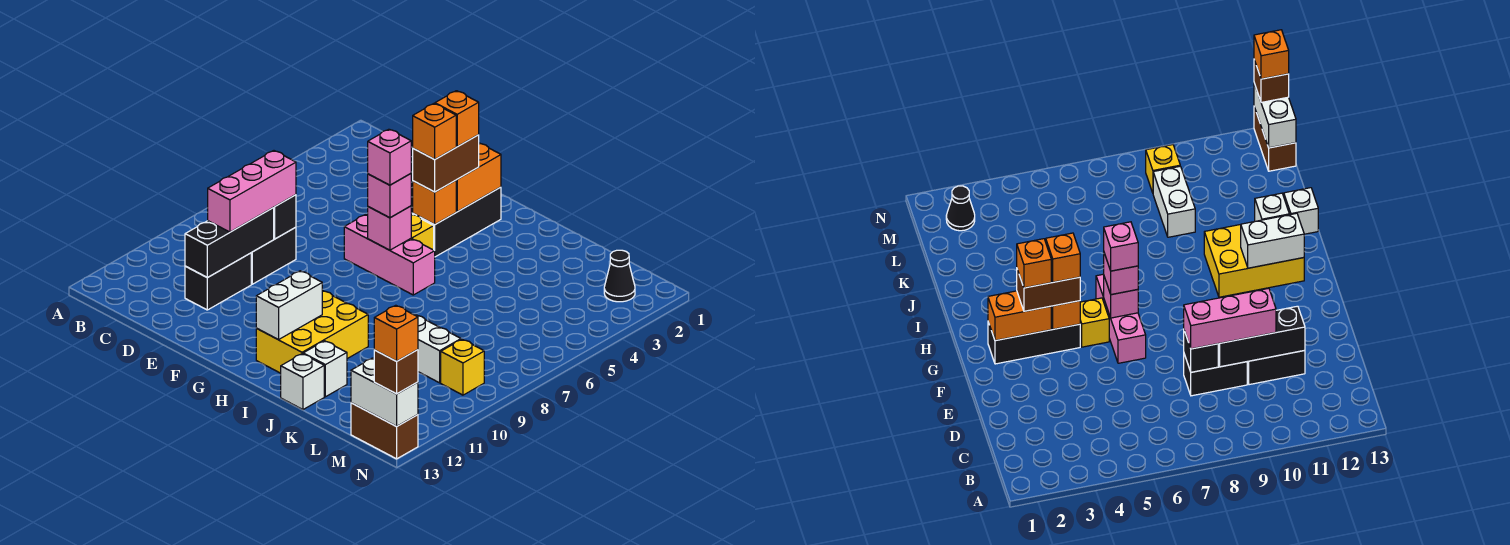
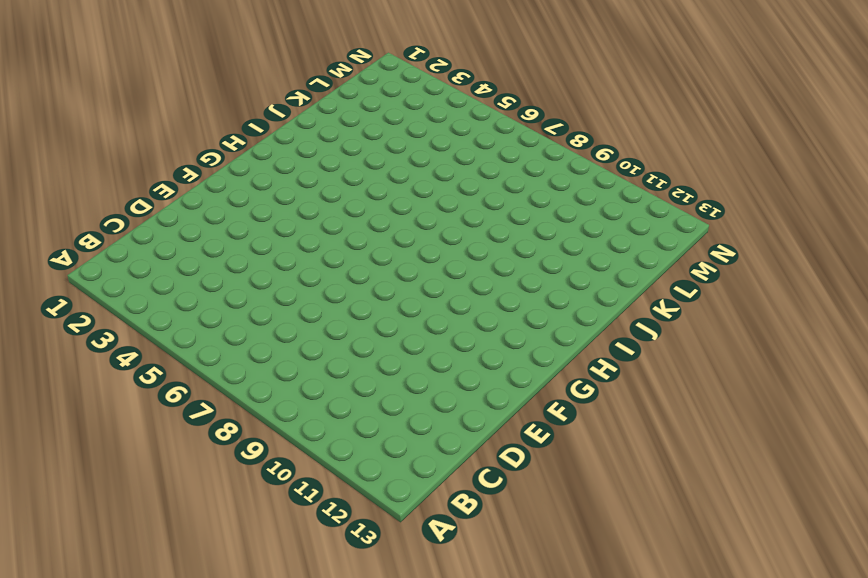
none -> black 1x2 brick [251,227,296,284]
none -> black 1x2 brick [185,253,251,310]
none -> pink 1x3 brick [344,215,435,295]

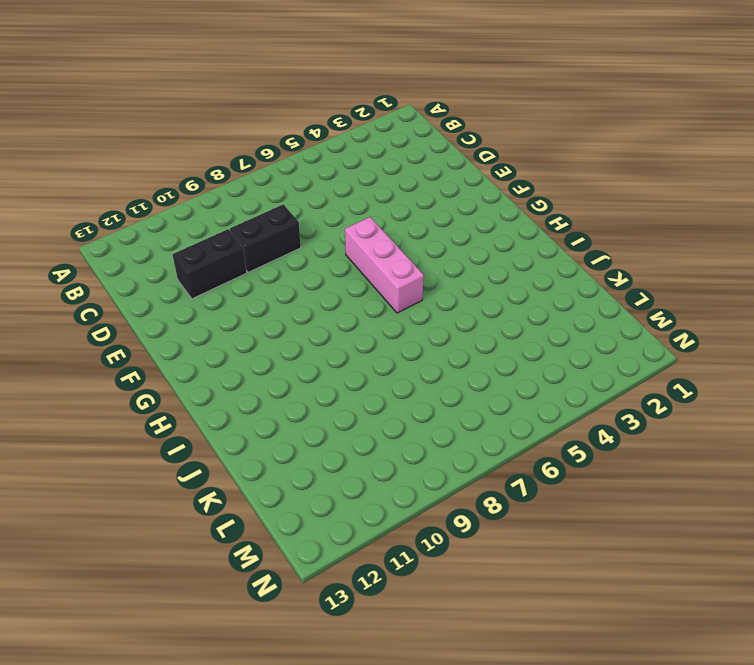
none -> black 1x3 brick [413,187,501,257]
none -> yellow 1x1 brick [411,214,434,250]
none -> yellow 2x3 brick [256,290,368,373]

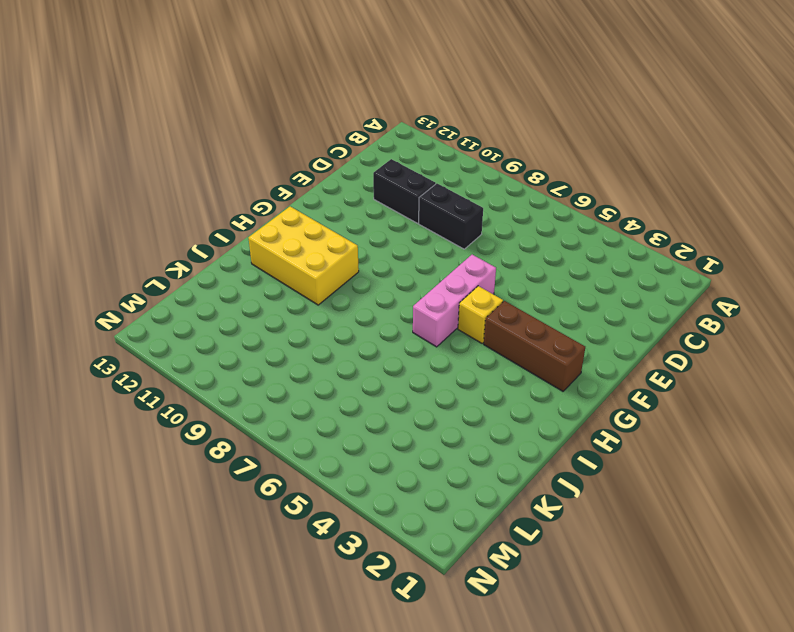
brown 1x3 brick [484,301,585,391] -> black 1x3 brick [413,187,501,257]
none -> white 1x1 brick [303,341,347,397]
none -> white 1x1 brick [281,354,324,410]
none -> white 1x2 brick [415,315,461,383]

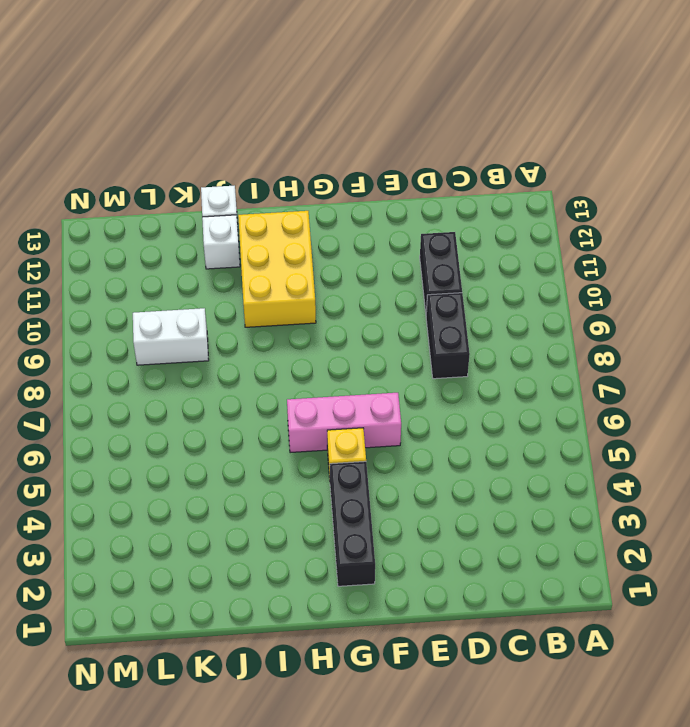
none -> black 1x1 cone [604,250,635,302]
none -> yellow 1x1 brick [441,339,484,395]
none -> brown 1x2 brick [351,403,418,459]

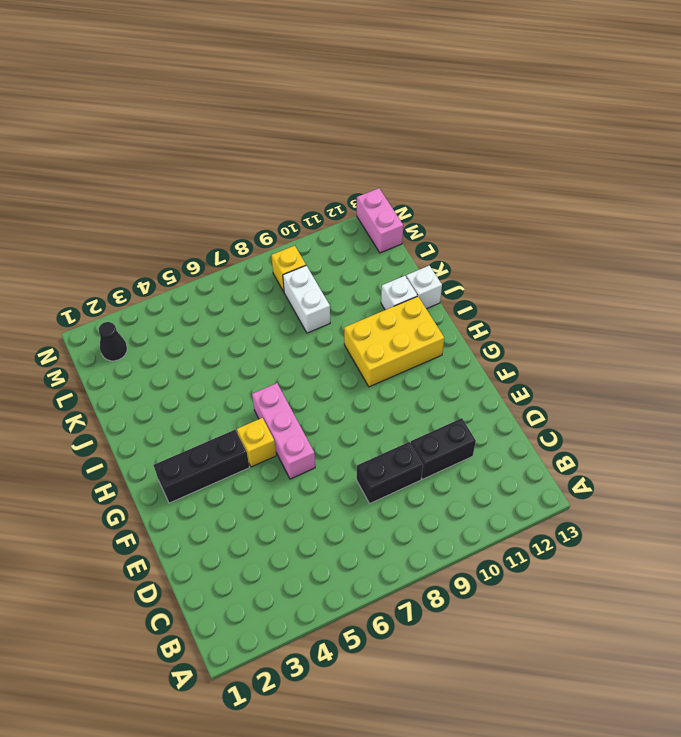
pink 1x2 brick [357,188,403,253] -> brown 1x2 brick [351,403,418,459]
none -> black 1x1 brick [273,195,296,239]
none -> black 1x3 brick [185,208,274,278]
none -> orange 1x2 brick [456,143,501,212]

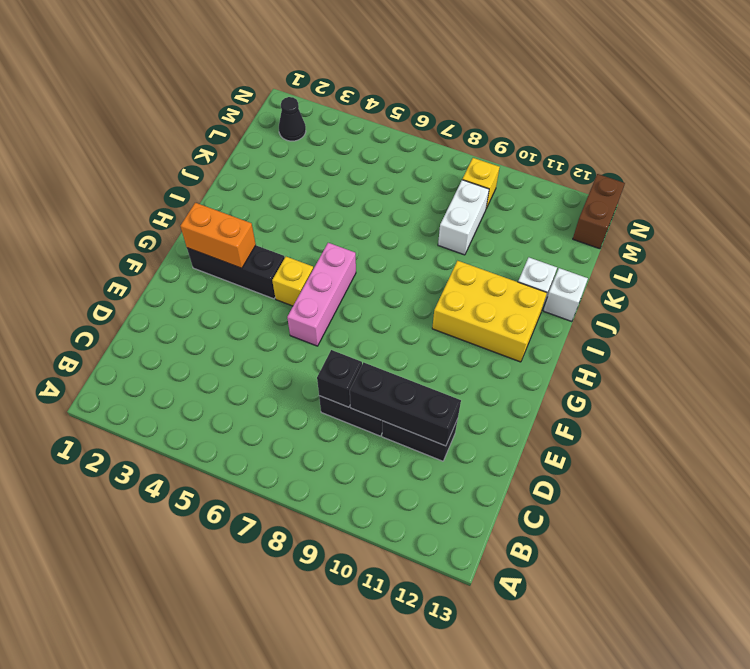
none -> orange 1x1 brick [413,180,456,224]
none -> pink 1x1 brick [368,206,411,250]
none -> white 1x2 brick [256,271,322,340]

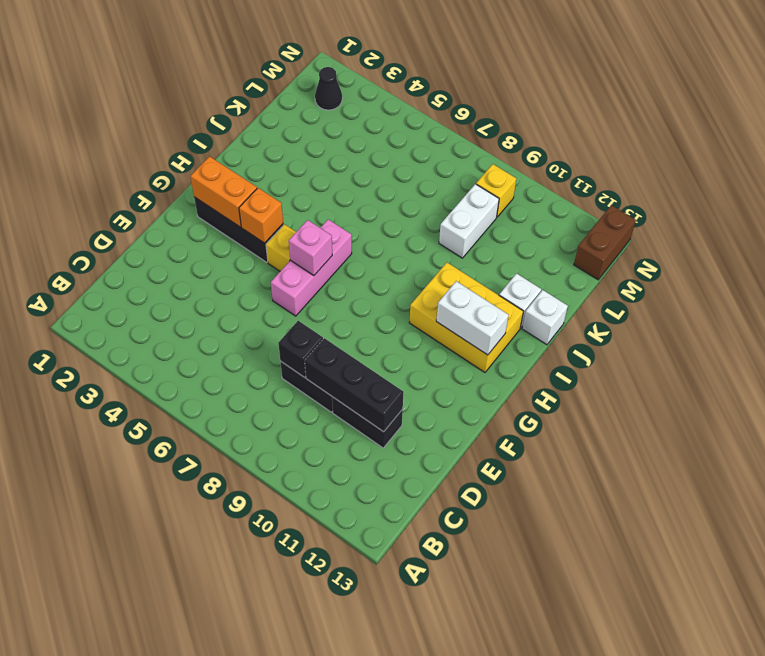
none -> white 1x2 brick [351,358,418,426]
none -> pink 1x3 brick [208,151,296,232]
none -> brown 1x2 brick [413,135,479,192]

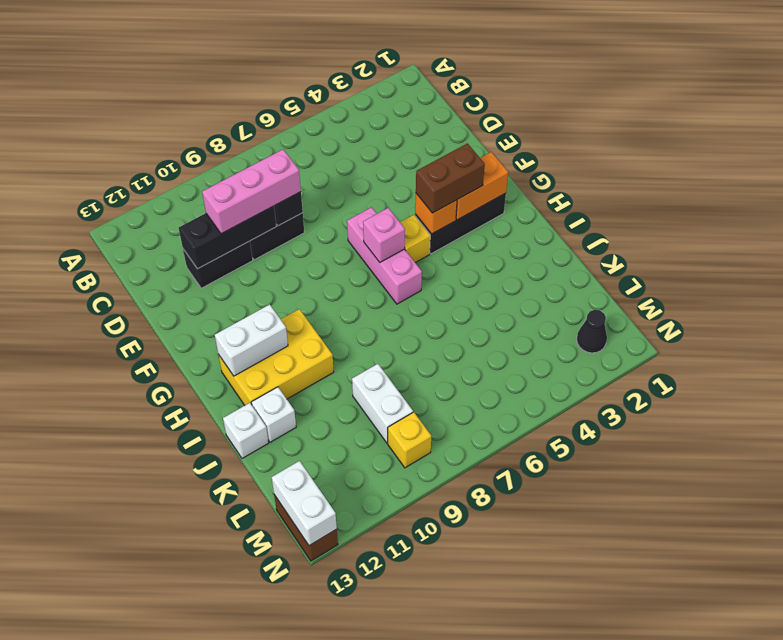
none -> pink 1x1 brick [368,174,411,218]
none -> brown 1x1 brick [374,350,418,394]
none -> orange 1x1 brick [435,91,479,147]

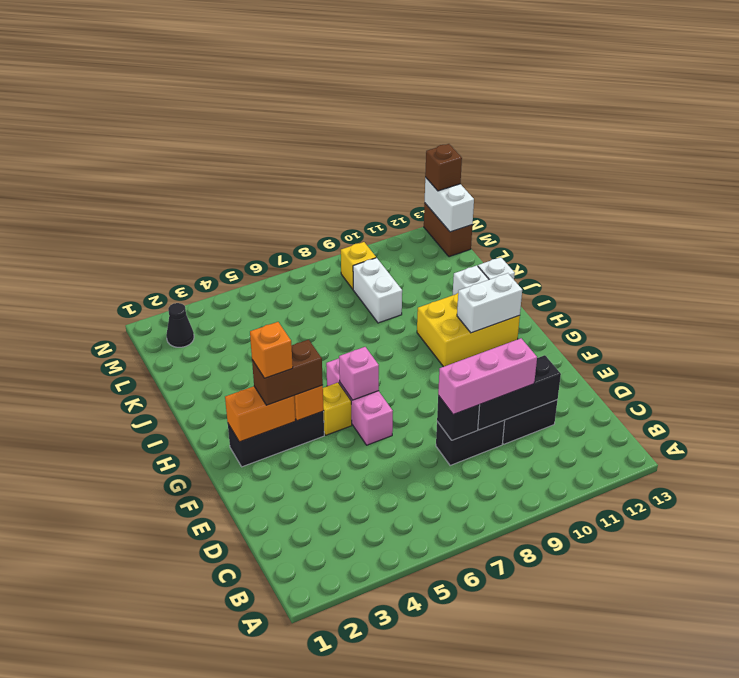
none -> pink 1x1 brick [368,174,411,218]
none -> orange 1x1 brick [413,104,456,159]
none -> pink 1x1 brick [368,129,411,185]

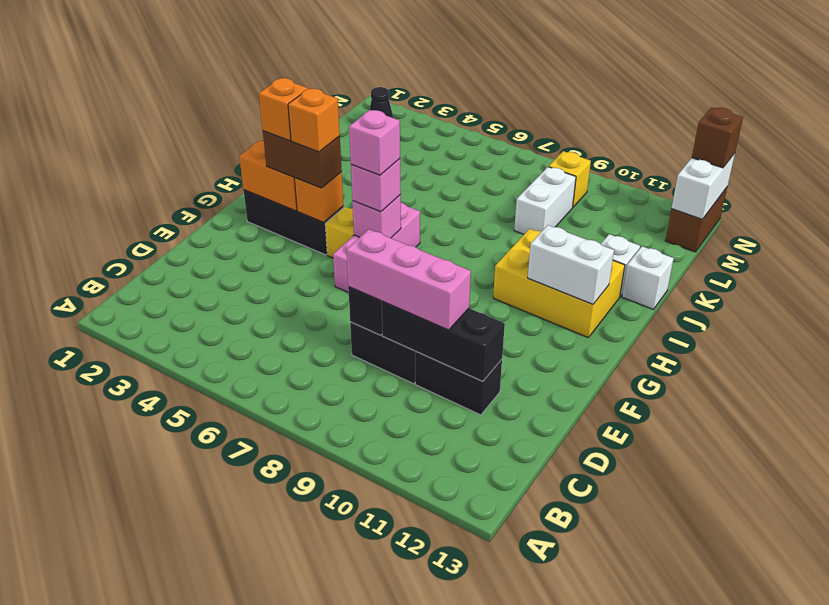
none -> orange 1x1 brick [374,305,418,361]

